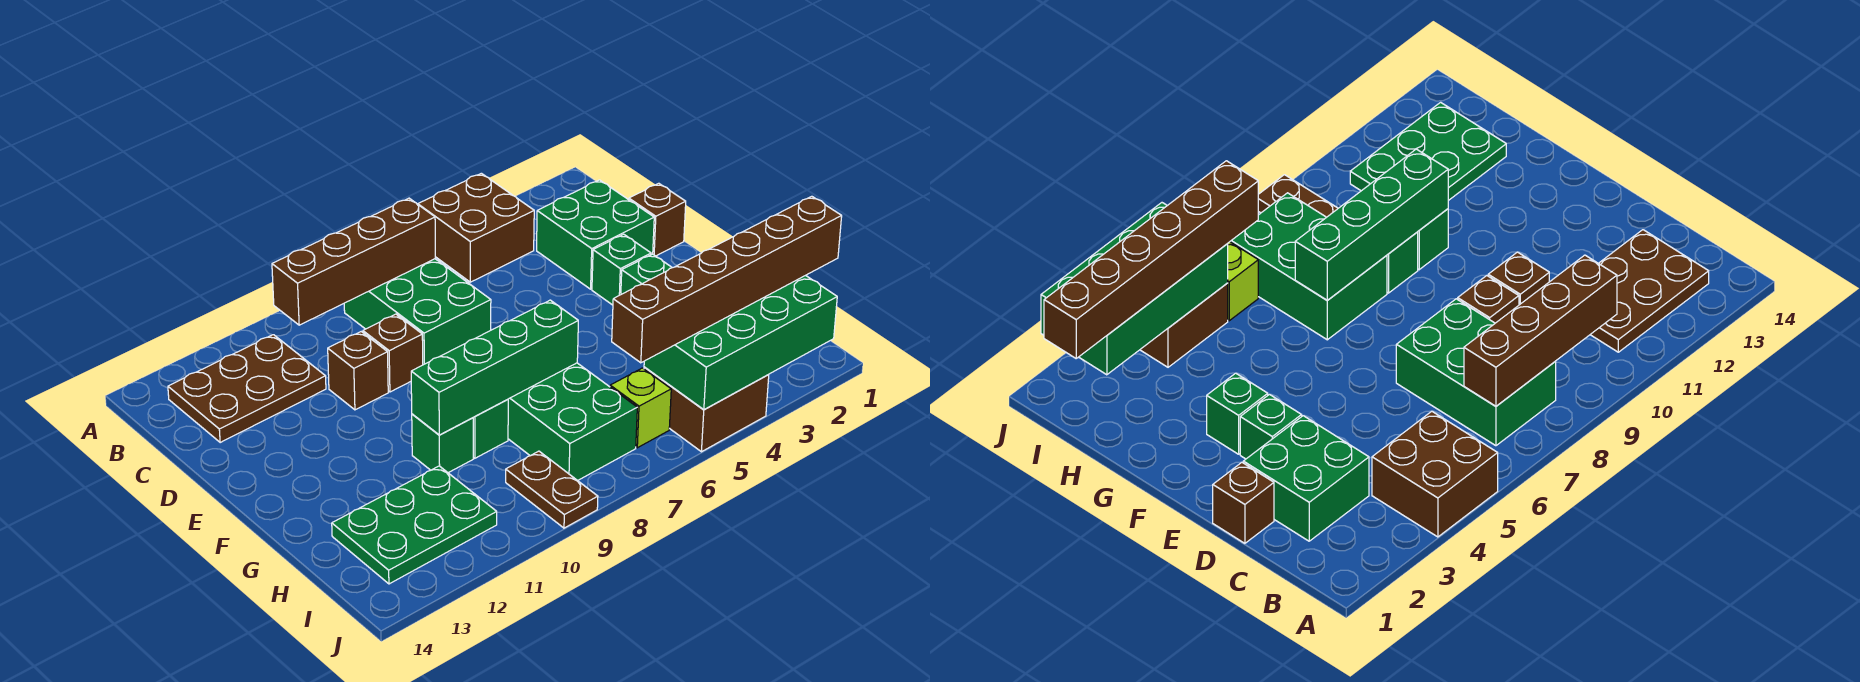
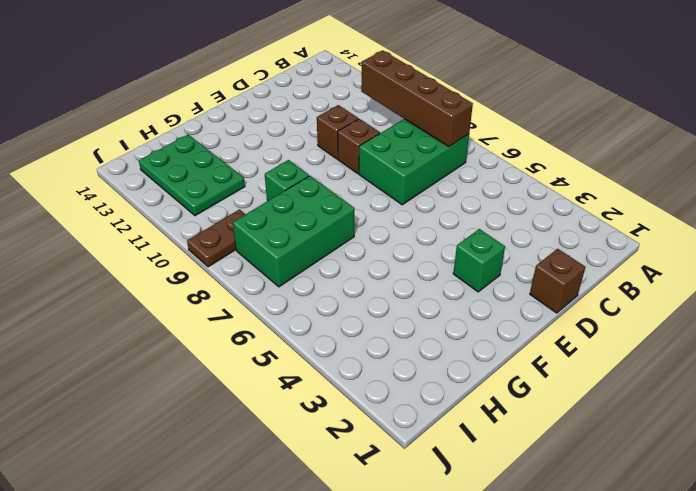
none -> brown 2x2 brick [418,173,534,282]
none -> brown 2x3 plate [168,335,326,442]
none -> green 2x2 brick [537,180,654,289]

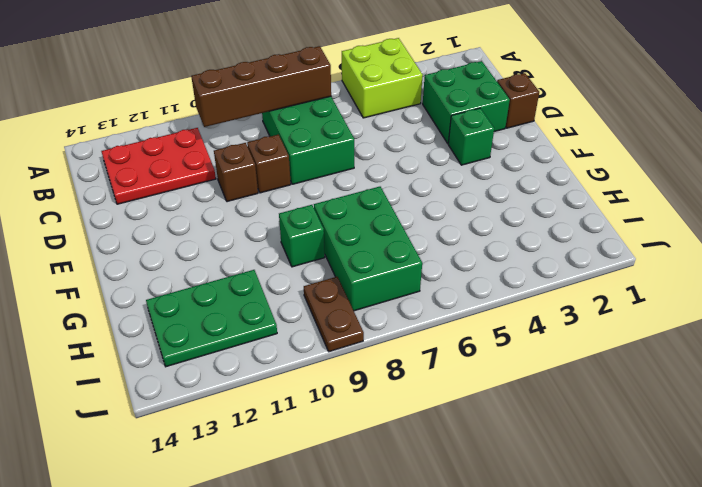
lime 2x2 brick [342,38,423,118] -> brown 2x2 brick [418,173,534,282]
red 2x3 plate [101,128,216,204] -> brown 2x3 plate [168,335,326,442]
none -> green 1x1 brick [621,254,672,294]
none -> green 1x1 brick [412,414,473,473]
none -> brown 2x2 brick [644,367,769,452]

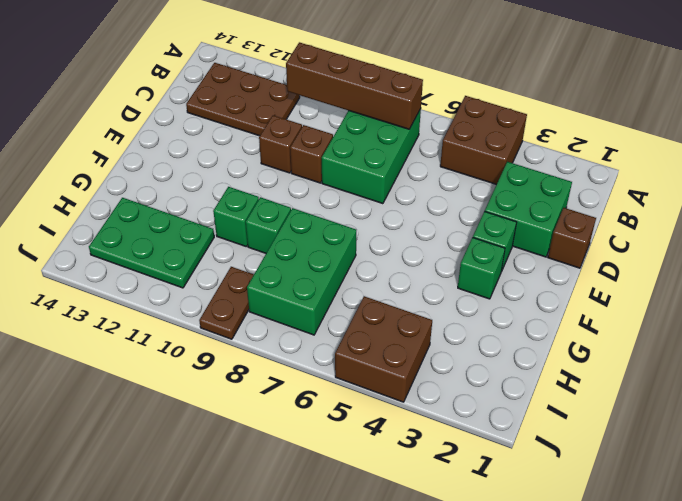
none -> lime 1x1 brick [610,368,671,448]
none -> green 1x4 brick [411,300,578,435]
none -> green 2x4 brick [644,275,837,410]

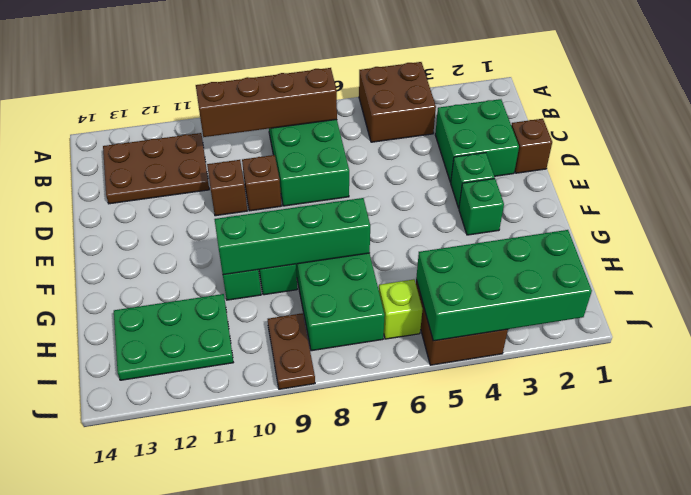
none -> brown 1x6 brick [612,196,842,363]

